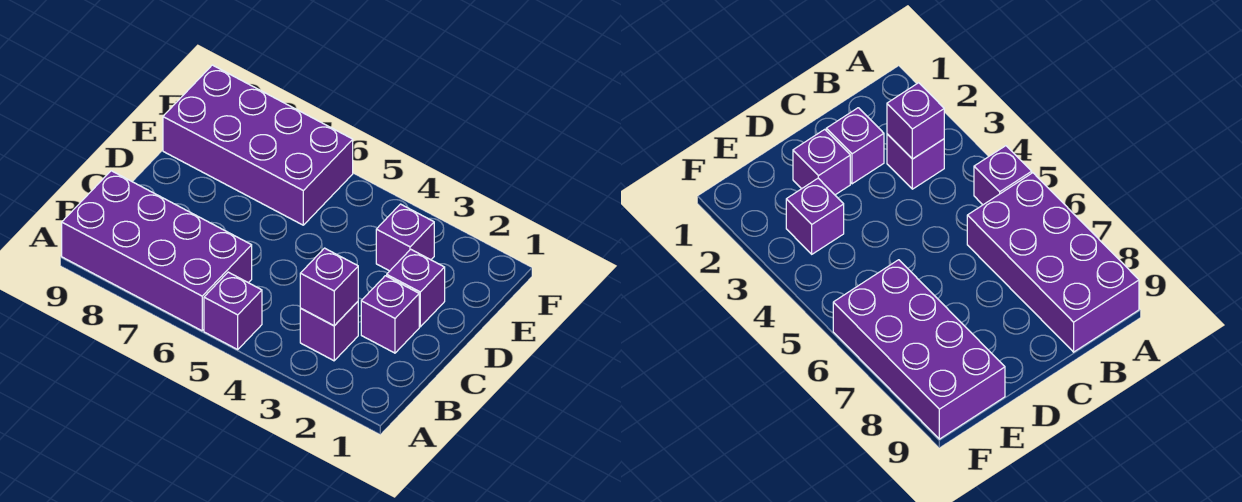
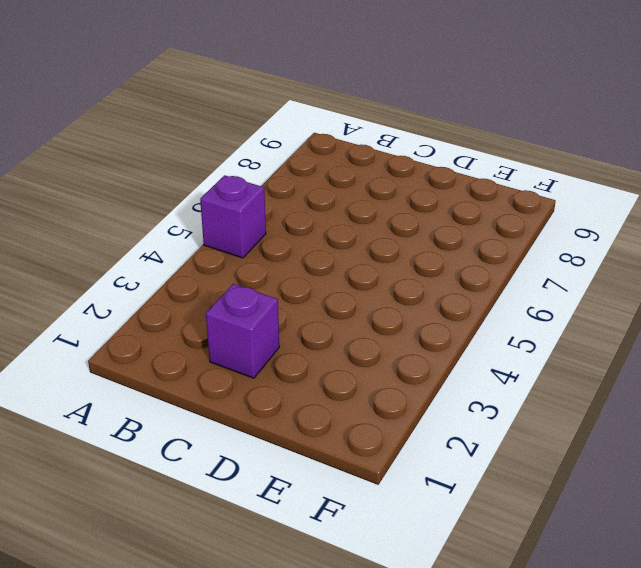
none -> purple 2x4 brick [62,171,252,331]
none -> purple 1x1 brick [300,302,358,361]

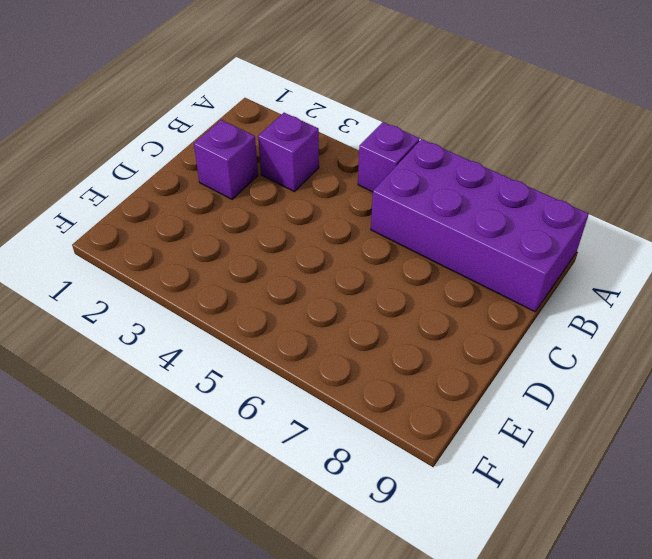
none -> purple 1x1 brick [387,249,445,327]
none -> purple 1x1 brick [376,204,434,271]

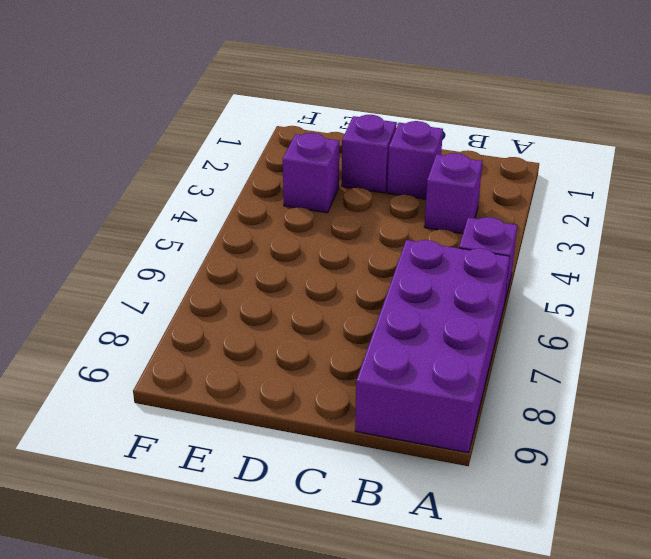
none -> purple 2x4 brick [163,65,353,225]
none -> purple 1x1 brick [300,248,358,326]

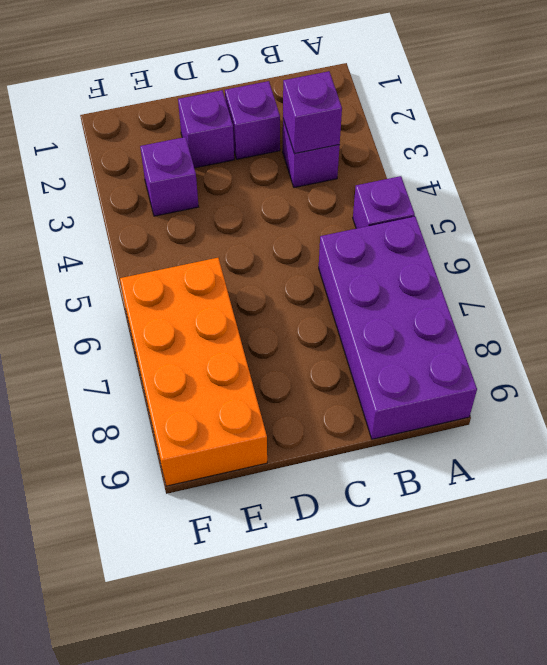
orange 2x4 brick [120,258,267,486] -> purple 2x4 brick [163,65,353,225]

